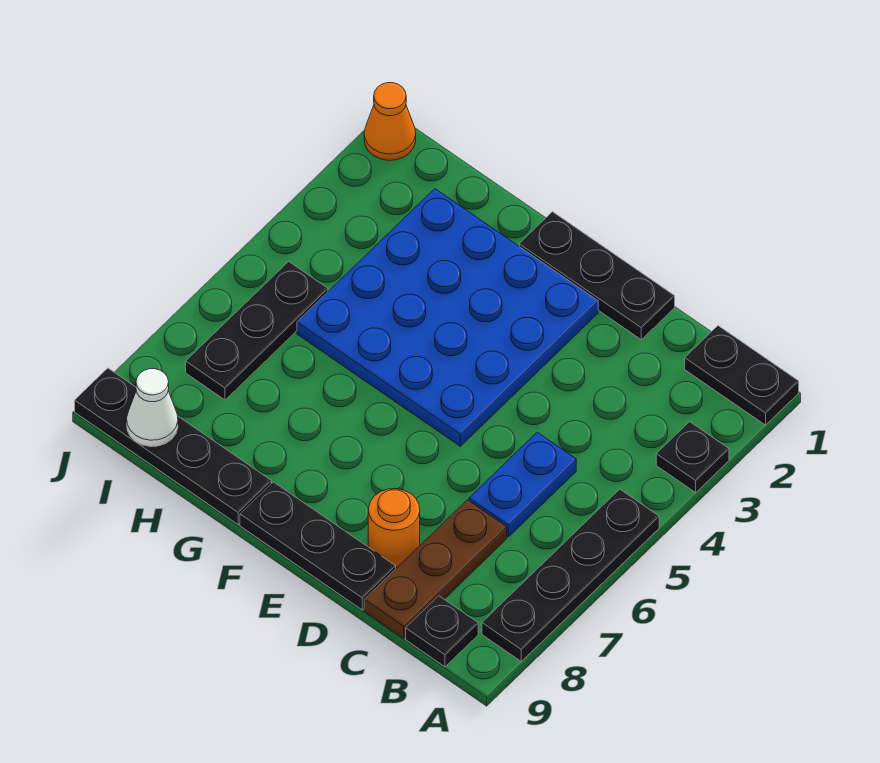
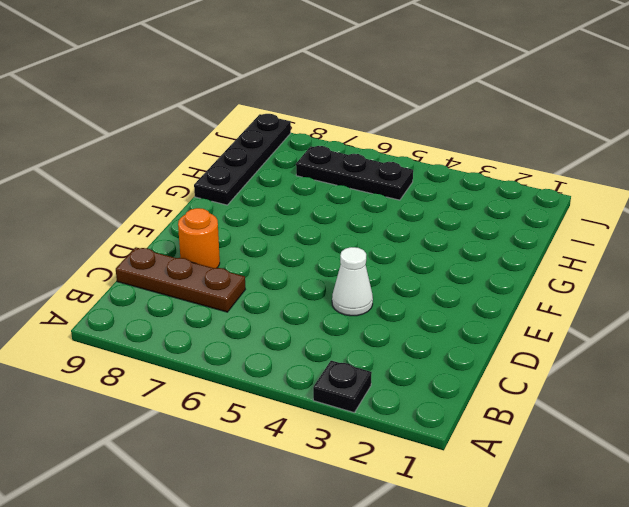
white 1x1 cone [332,247,373,316] -> white 1x1 cone moved to [127,369,178,447]
none -> black 1x2 plate [685,326,799,425]
none -> black 1x4 plate [482,489,659,661]
none -> black 1x1 plate [406,596,478,667]

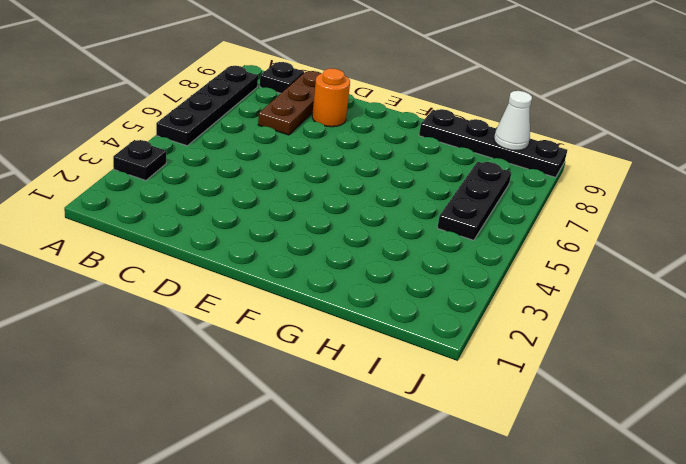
none -> black 1x2 plate [685,326,799,425]
none -> blue 1x2 plate [469,432,576,537]
none -> black 1x3 plate [519,212,675,339]

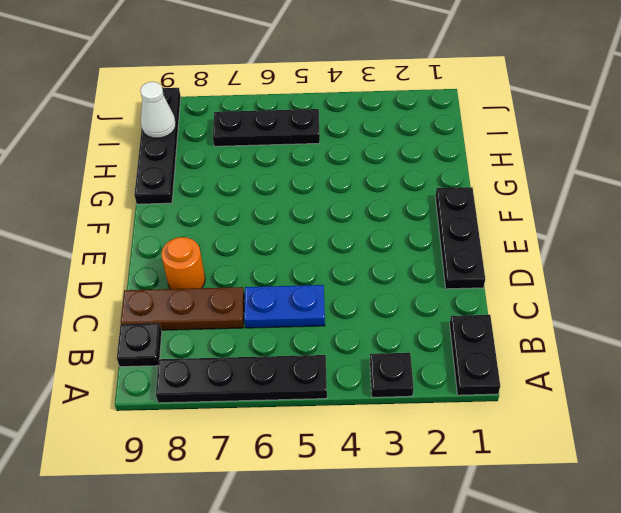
none -> black 1x3 plate [240,482,396,610]
none -> blue 4x4 plate [297,189,598,446]
none -> orange 1x1 cone [364,83,416,160]

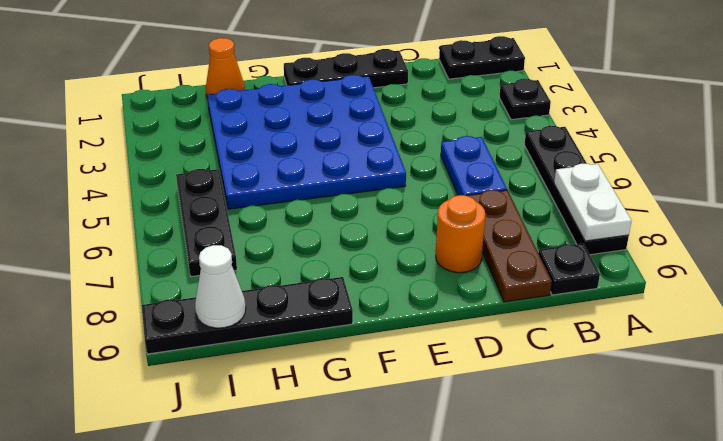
white 1x2 plate [554,164,632,241] -> none
orange 1x1 cone [206,38,245,98] -> orange 1x1 cone moved to [364,83,416,160]
none -> black 1x3 plate [240,482,396,610]

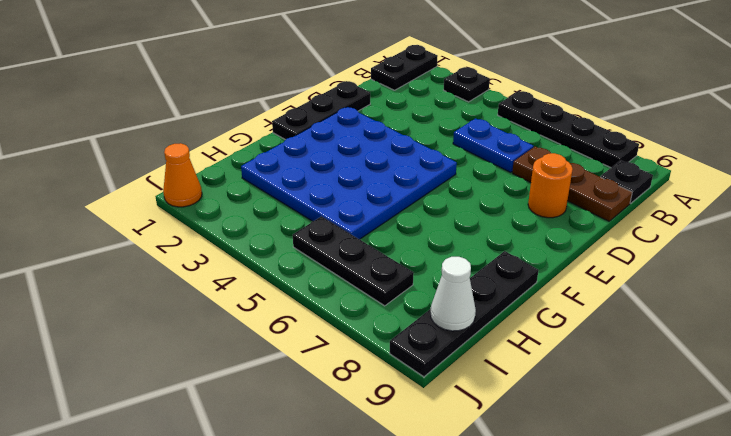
none -> black 1x3 plate [240,482,396,610]

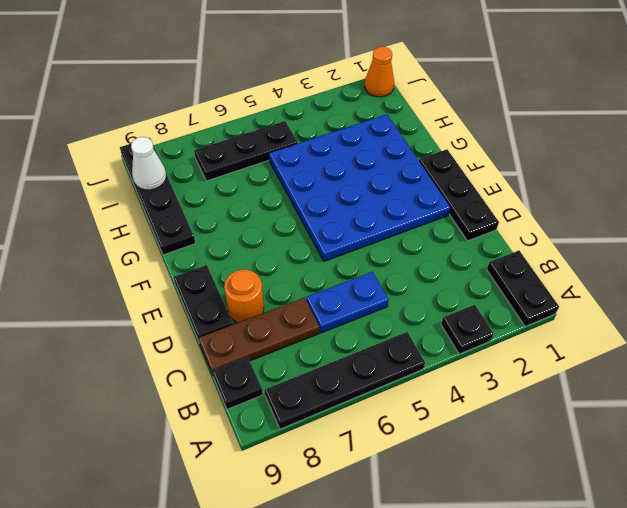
black 1x2 plate [173,265,233,341] -> black 1x3 plate [240,482,396,610]

